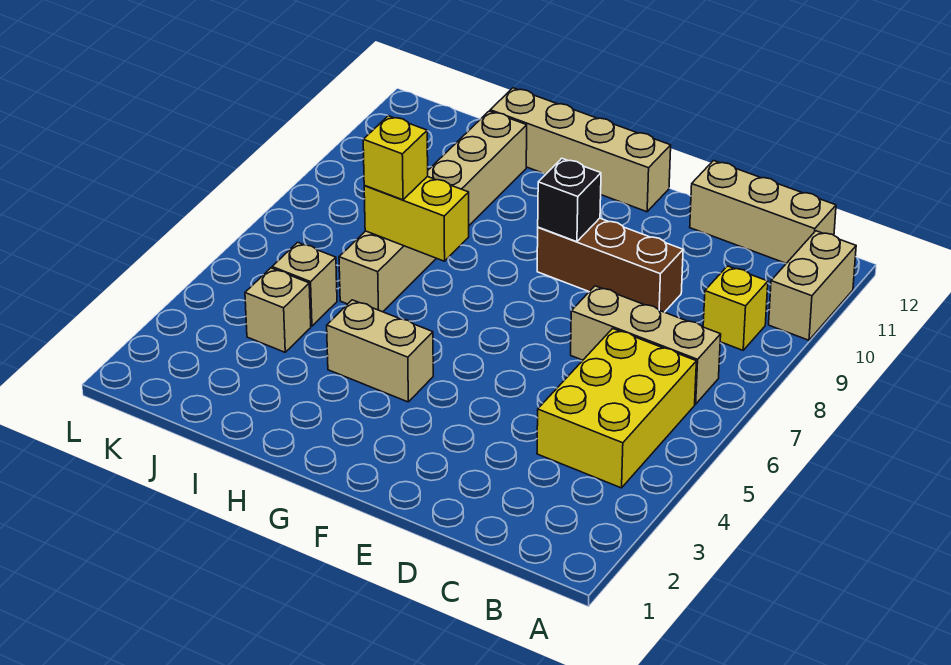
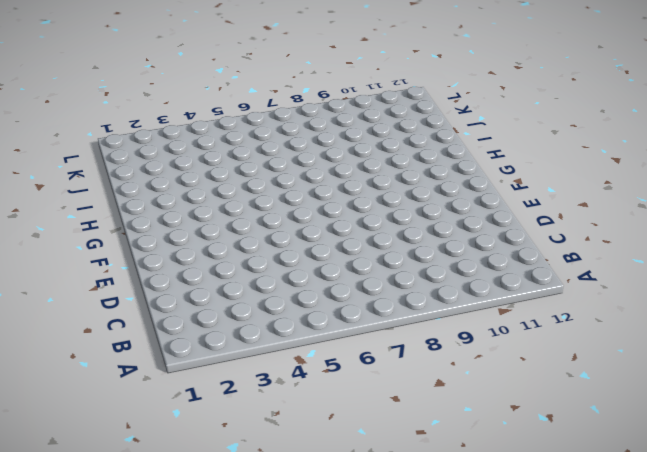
none -> tan 1x2 brick [769,231,856,340]
none -> yellow 2x3 brick [537,329,696,488]
none -> tan 1x3 brick [571,286,721,404]

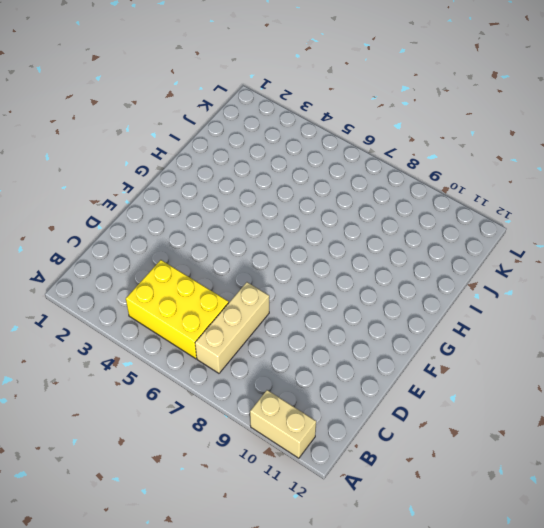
none -> yellow 1x1 brick [703,266,768,350]
none -> tan 1x3 brick [690,161,836,263]
none -> brown 1x3 brick [537,218,683,312]

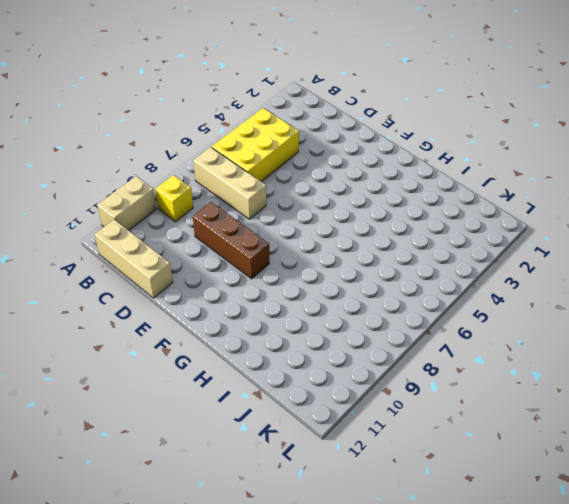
none -> tan 1x4 brick [490,88,671,212]
none -> tan 1x2 brick [327,300,433,402]
none -> tan 1x6 brick [339,111,527,312]

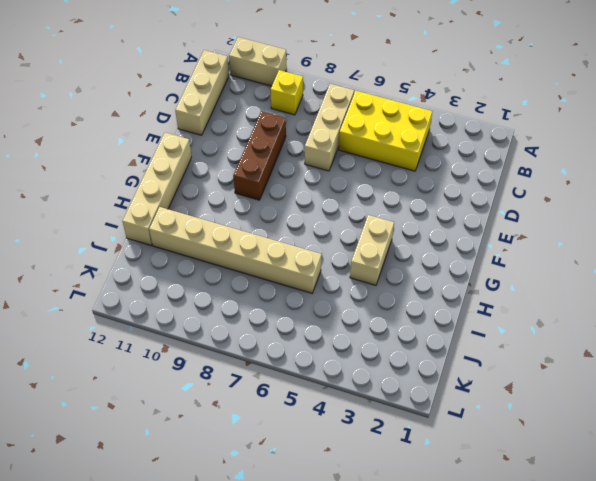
none -> tan 1x1 brick [245,268,311,352]
none -> tan 1x1 brick [272,242,337,326]
none -> black 1x1 brick [538,158,601,242]

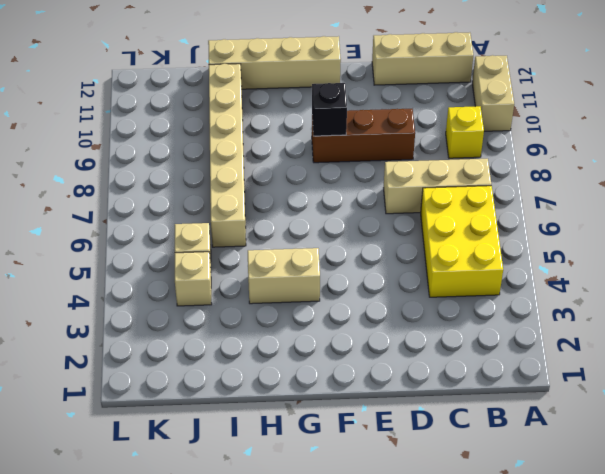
none -> yellow 1x2 brick [364,177,469,261]
none -> yellow 1x1 brick [363,116,428,200]

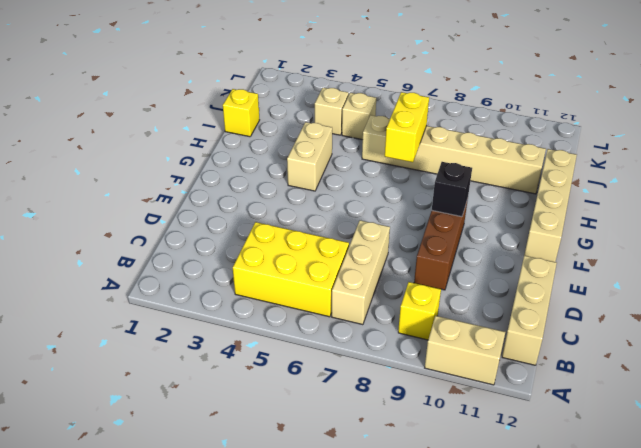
yellow 1x1 brick [223,89,259,137] -> yellow 1x1 brick moved to [363,116,428,200]

